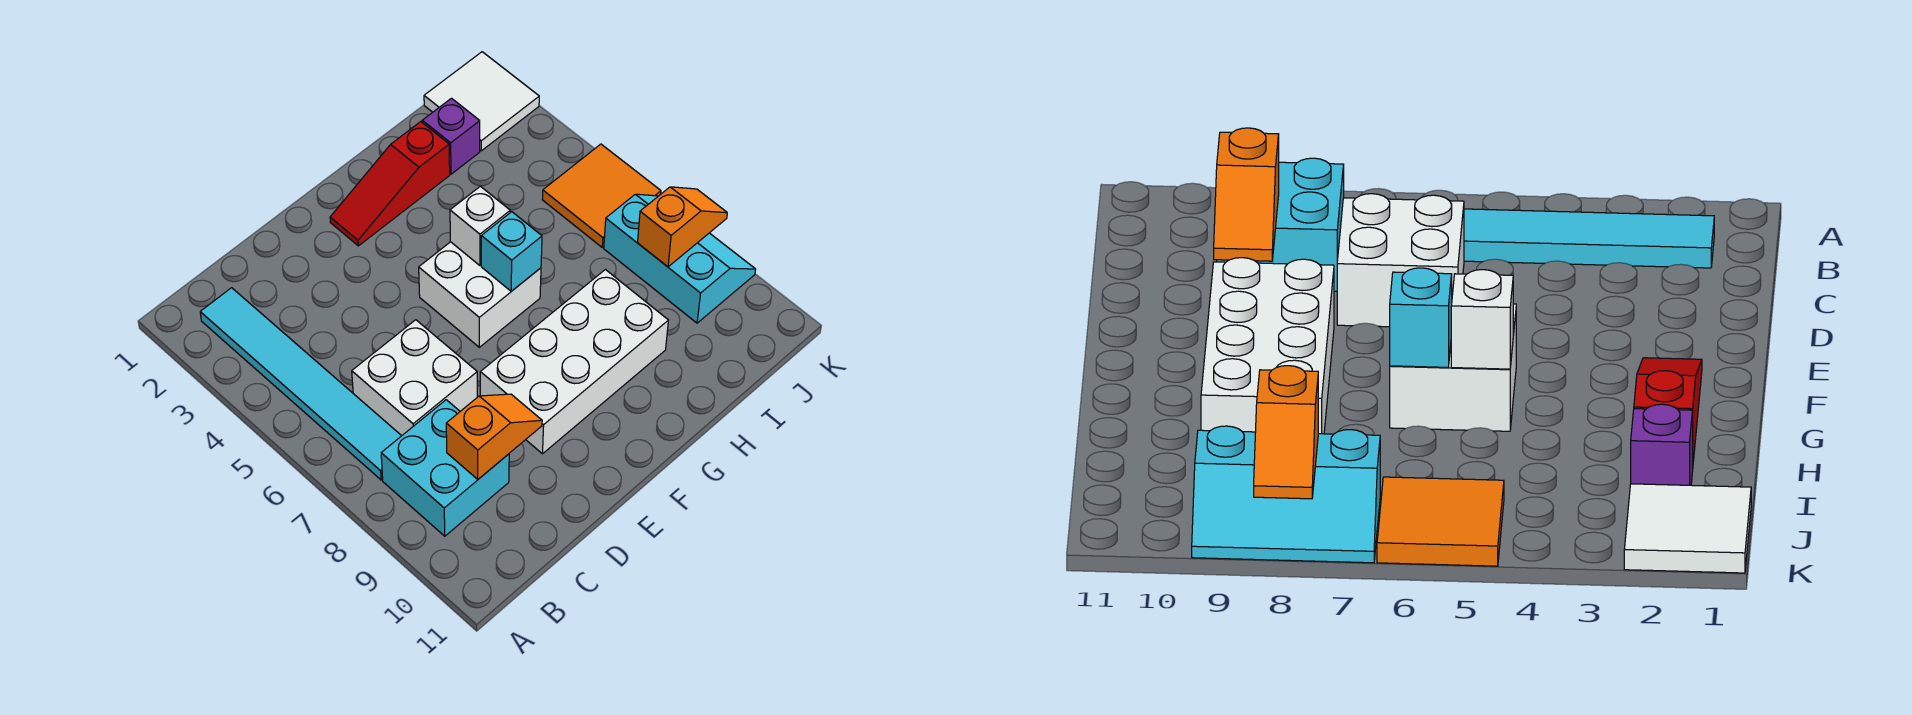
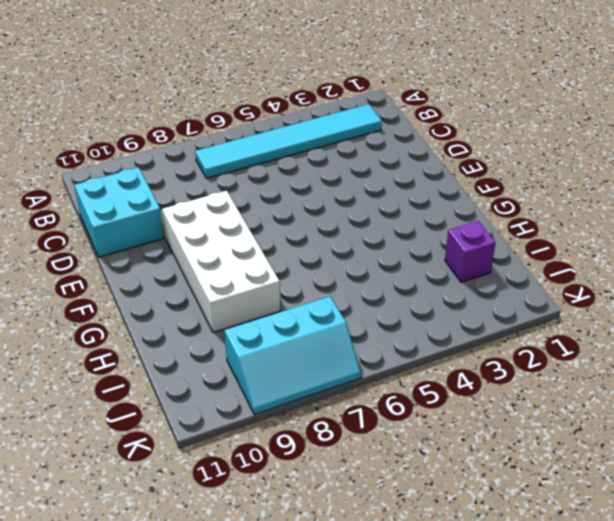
cyan 2x2 brick [74,167,164,257] -> cyan 2x2 brick moved to [381,400,509,536]
none -> white 2x2 brick [352,320,477,436]
none -> red 1x3 slope [330,122,450,246]
none -> white 2x2 brick [419,242,541,347]

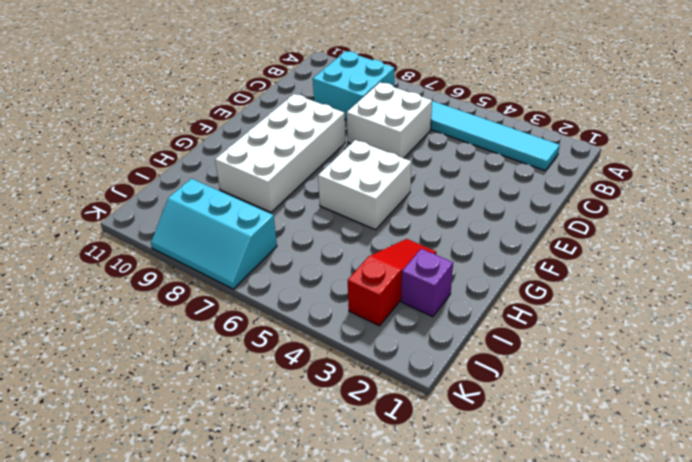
red 1x3 slope [348,239,436,326] -> red 1x3 slope moved to [330,122,450,246]
none -> white 2x2 tile [424,52,539,151]
none -> orange 2x2 tile [542,144,661,247]
none -> orange 1x2 slope [446,394,542,479]

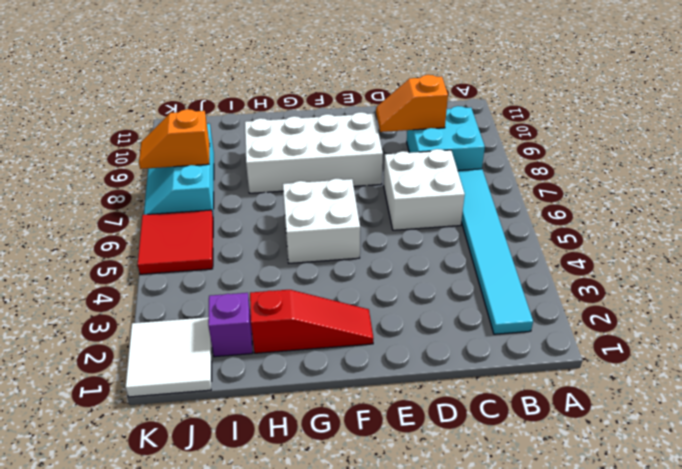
red 2x2 tile [138,210,213,274] -> orange 2x2 tile [542,144,661,247]
none -> white 1x1 brick [450,186,510,265]
none -> cyan 1x1 brick [481,212,542,291]

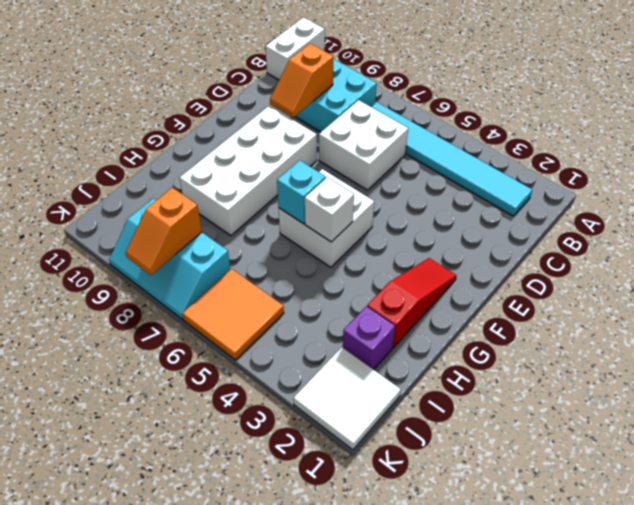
white 1x2 brick [265,17,325,80] -> none

